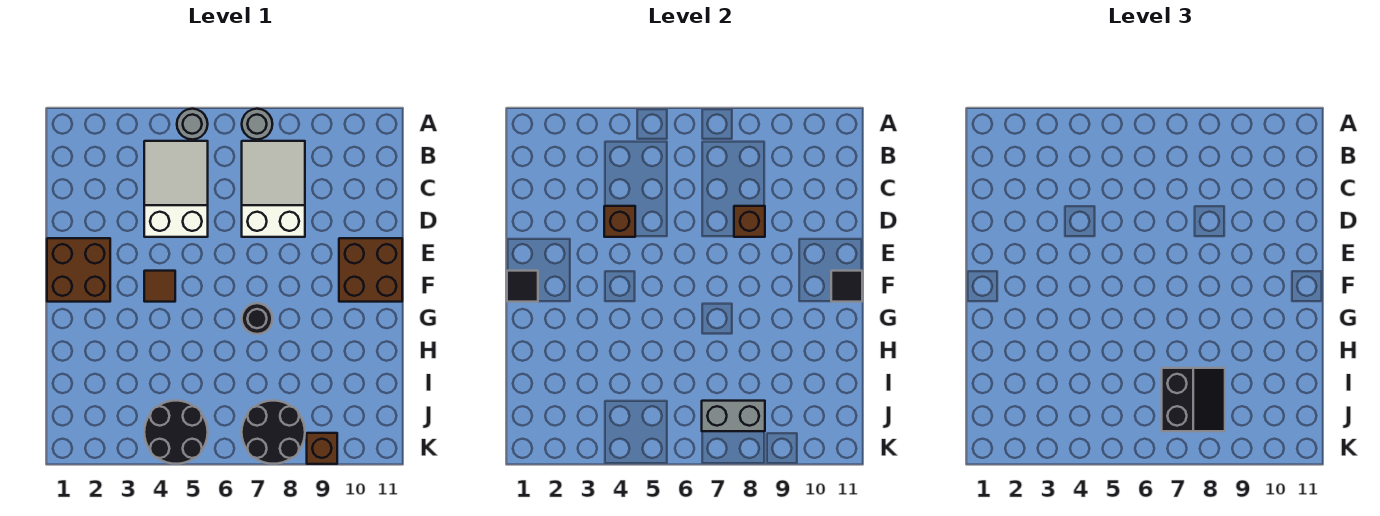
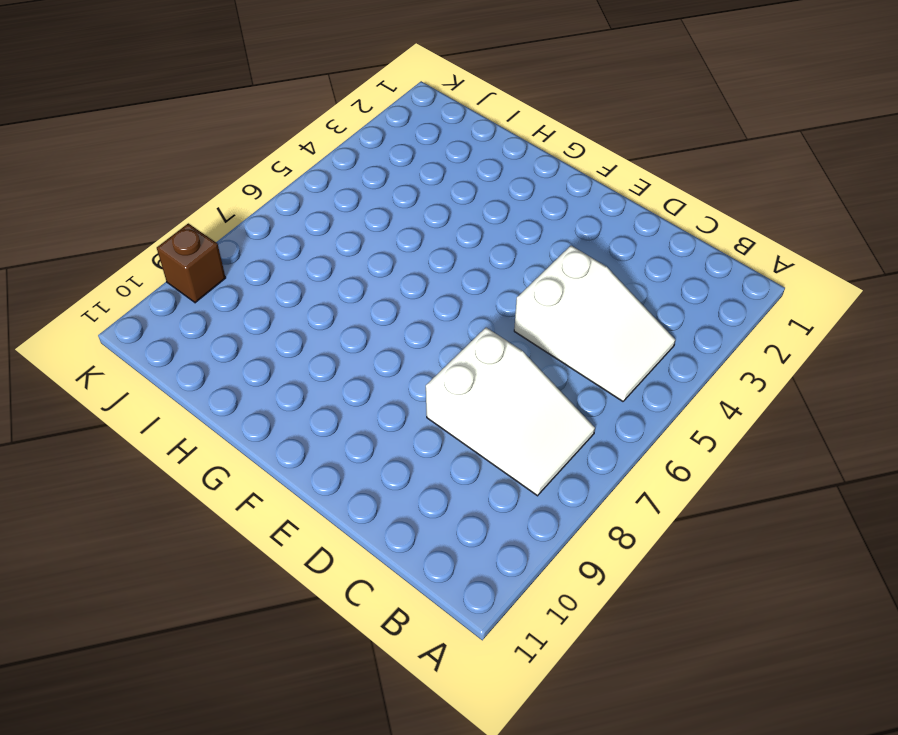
none -> grey 1x1 round brick [177,109,208,140]
none -> grey 1x1 round brick [242,109,272,139]
none -> brown 2x2 brick [47,238,110,302]

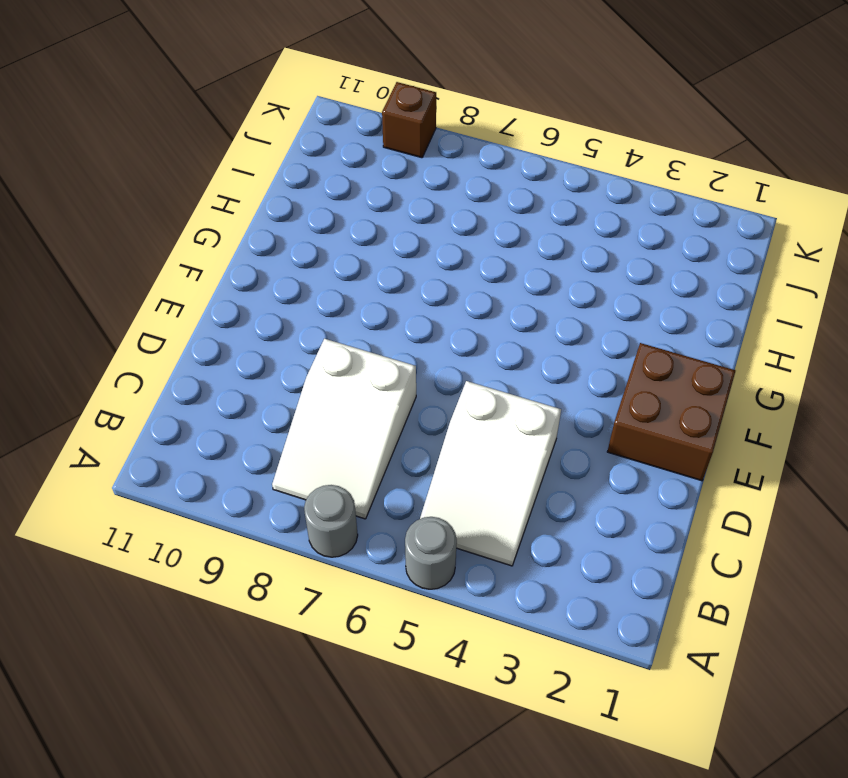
none -> brown 2x2 brick [339,238,402,302]
none -> brown 1x1 tile [144,271,175,302]
none -> black 1x1 round brick [242,303,273,334]

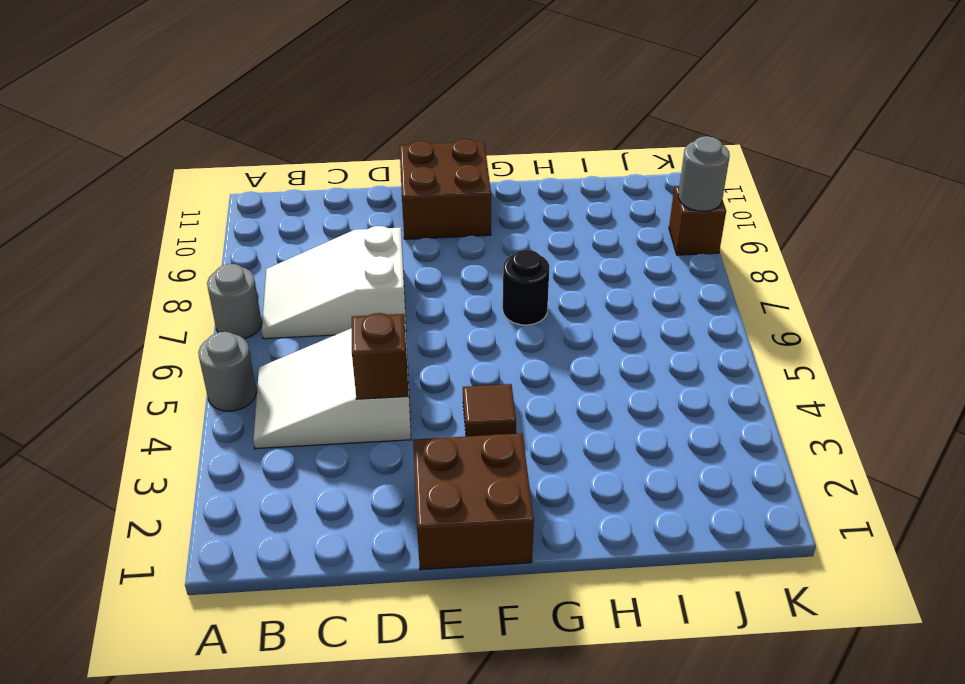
grey 1x1 round brick [678,136,730,211] -> none
none -> black 2x2 round brick [144,401,208,464]
none -> black 2x2 round brick [242,401,305,464]
none -> brown 1x1 brick [734,206,765,237]

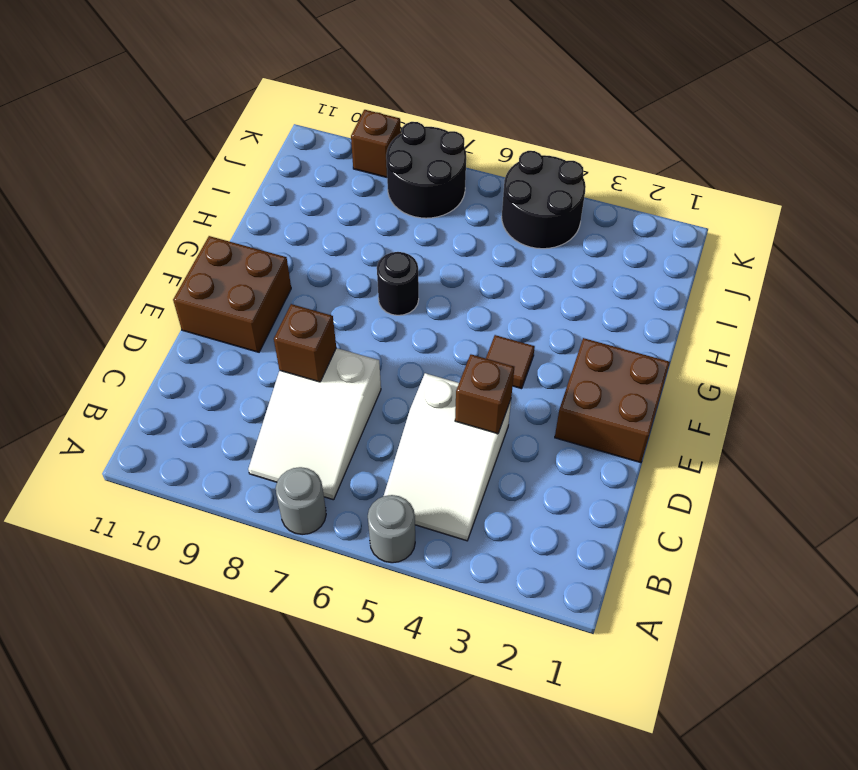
none -> black 1x1 tile [507,271,538,302]
none -> black 1x1 tile [831,271,862,302]
none -> grey 1x2 brick [702,401,765,431]

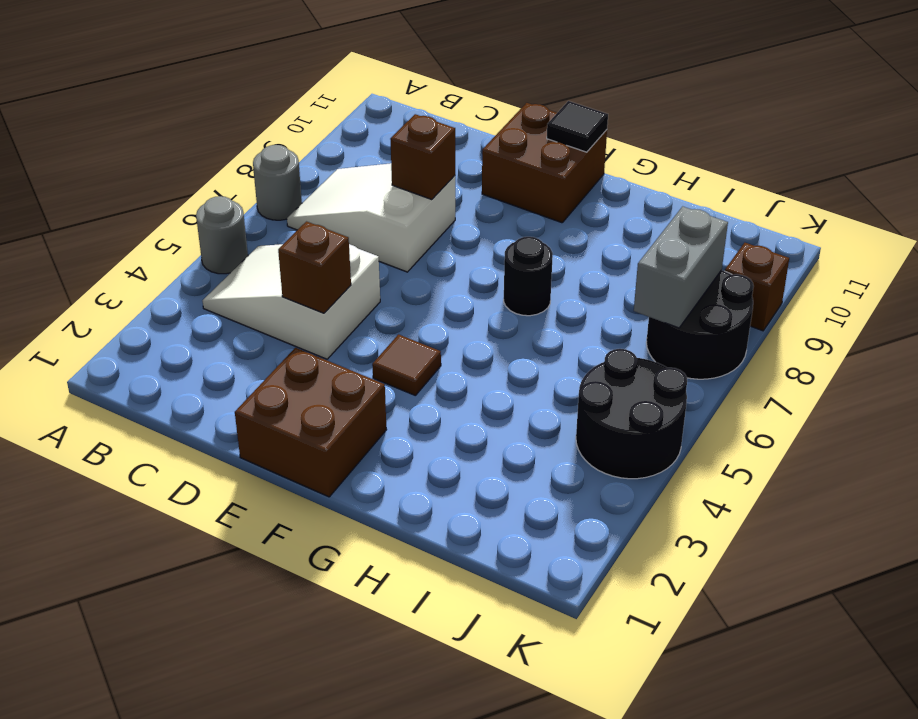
none -> black 1x1 tile [507,271,538,302]
none -> black 2x2 slope [1162,368,1225,431]

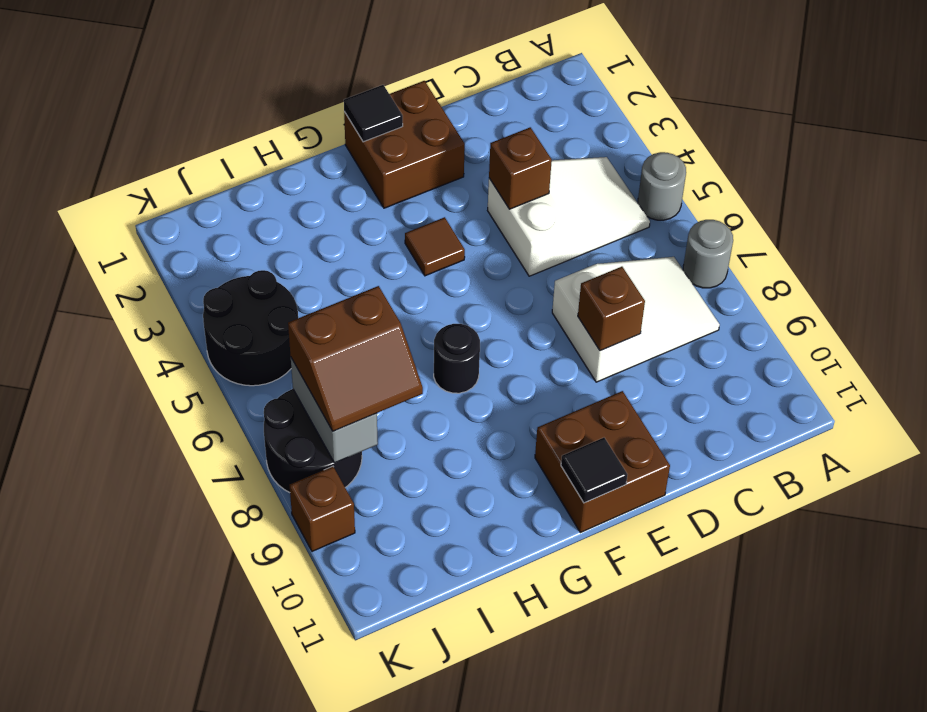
brown 2x2 slope [288,286,423,431] -> black 2x2 slope [1162,368,1225,431]

